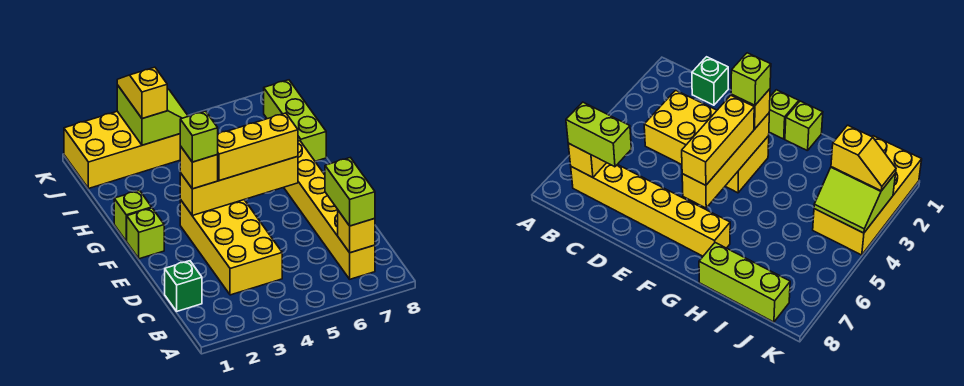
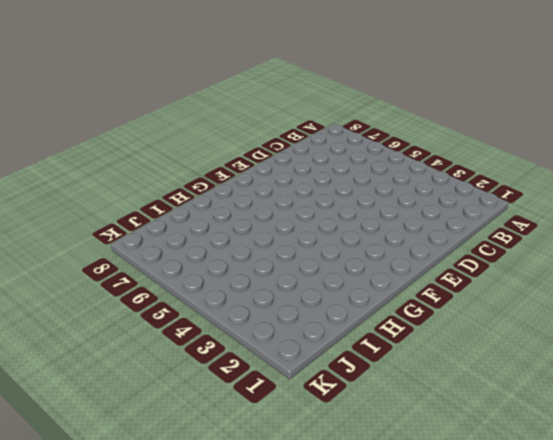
none -> yellow 1x6 brick [284,141,375,279]
none -> green 1x1 brick [165,261,202,311]
none -> yellow 2x4 brick [180,200,282,295]

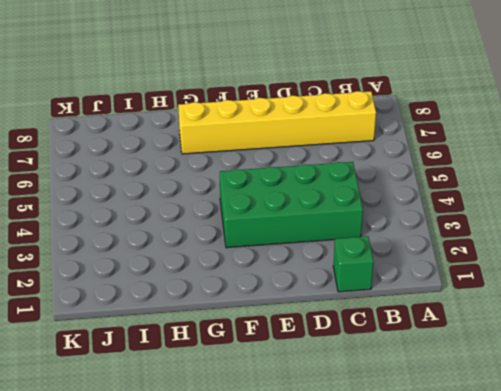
green 2x4 brick [220,162,363,248] -> yellow 2x4 brick [180,200,282,295]
none -> lime 1x1 brick [127,208,164,259]
none -> lime 1x1 brick [114,190,152,241]
none -> lime 1x3 brick [264,80,326,161]

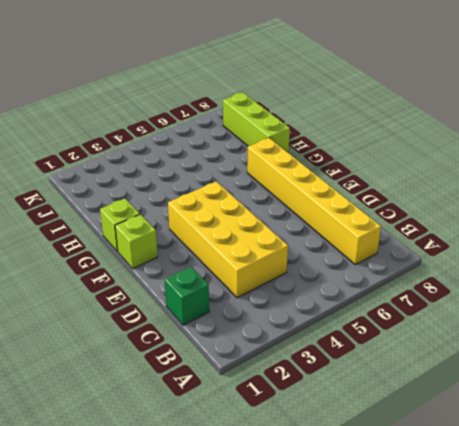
none -> yellow 2x4 brick [64,111,180,189]
none -> yellow 1x1 brick [338,211,375,253]
none -> yellow 1x4 brick [180,156,298,215]

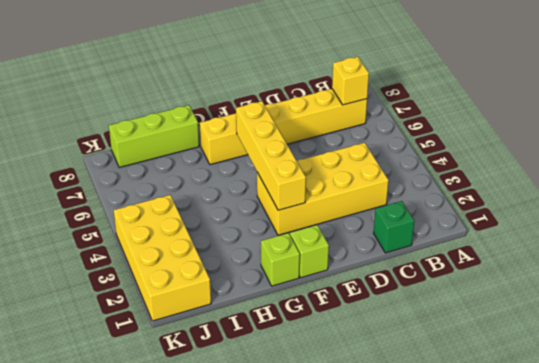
none -> lime 2x2 slope [117,85,188,145]
none -> lime 1x2 brick [325,158,375,226]
none -> yellow 1x1 brick [180,146,218,189]

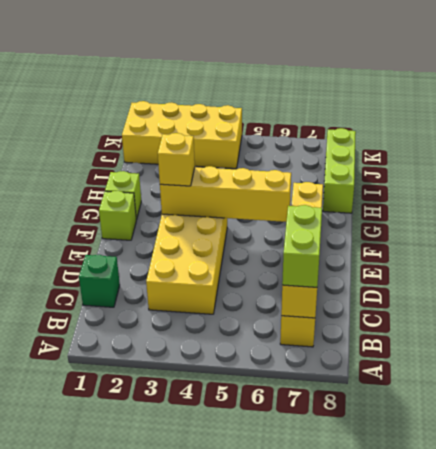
none -> lime 2x2 slope [117,85,188,145]
none -> yellow 1x3 brick [217,113,298,181]
none -> yellow 1x2 slope [117,67,167,119]

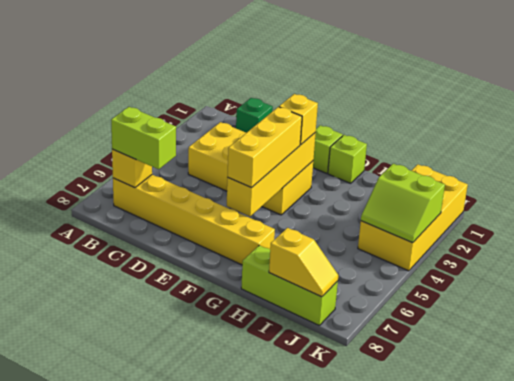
yellow 1x2 slope [269,228,338,297] -> yellow 1x2 slope moved to [117,67,167,119]
none -> lime 1x1 brick [180,111,218,162]

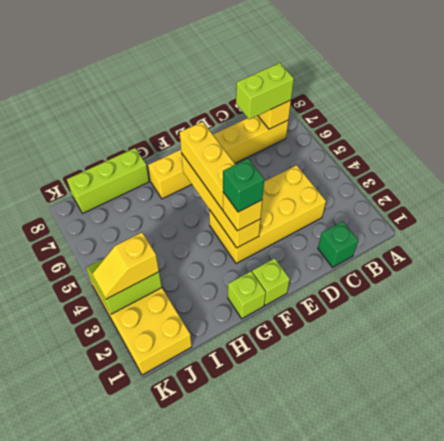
green 1x1 brick [223,159,264,212] -> lime 1x1 brick [180,111,218,162]

